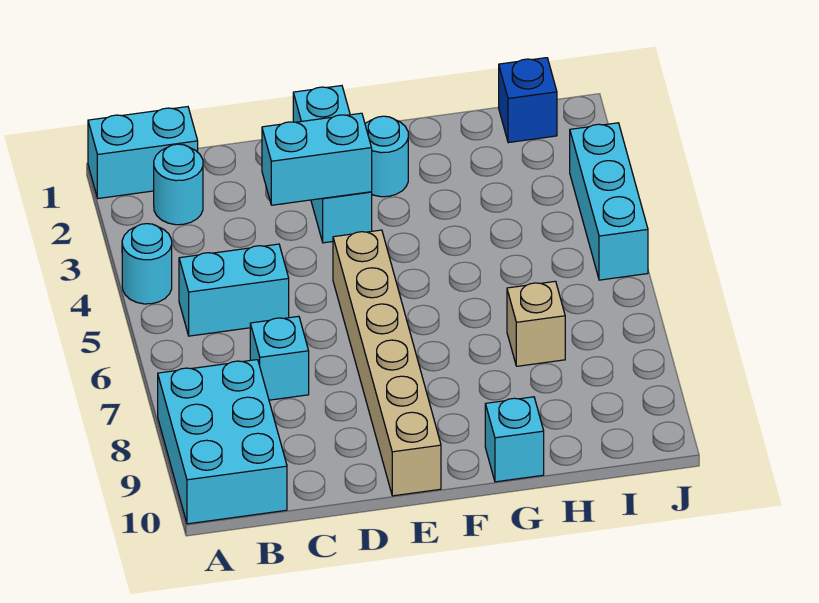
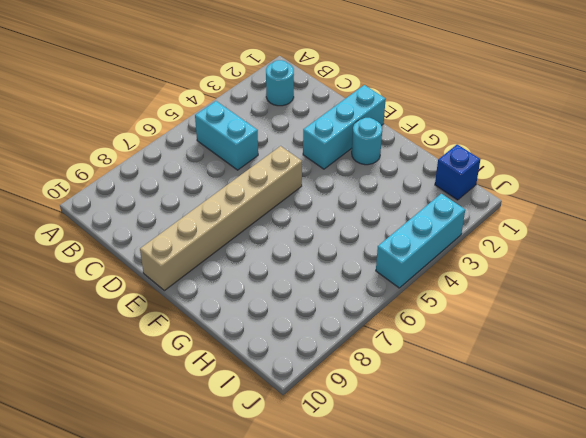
none -> cyan 1x2 brick [88,107,198,198]
none -> cyan 1x1 round brick [122,224,172,304]
none -> cyan 2x3 brick [158,360,287,524]

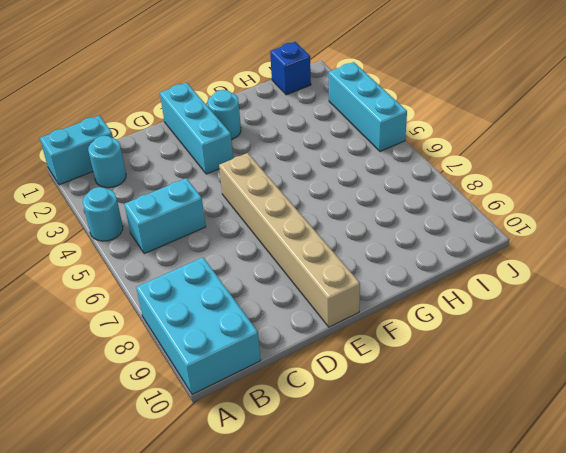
none -> cyan 1x1 brick [250,316,309,400]
none -> cyan 1x1 brick [485,397,544,482]
none -> tan 1x1 brick [507,281,565,366]

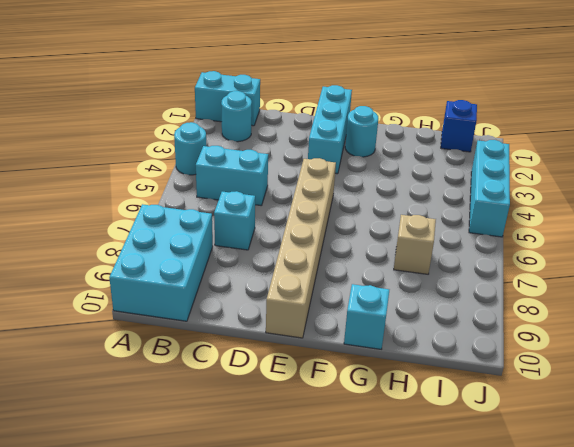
none -> cyan 1x2 brick [262,113,372,205]

